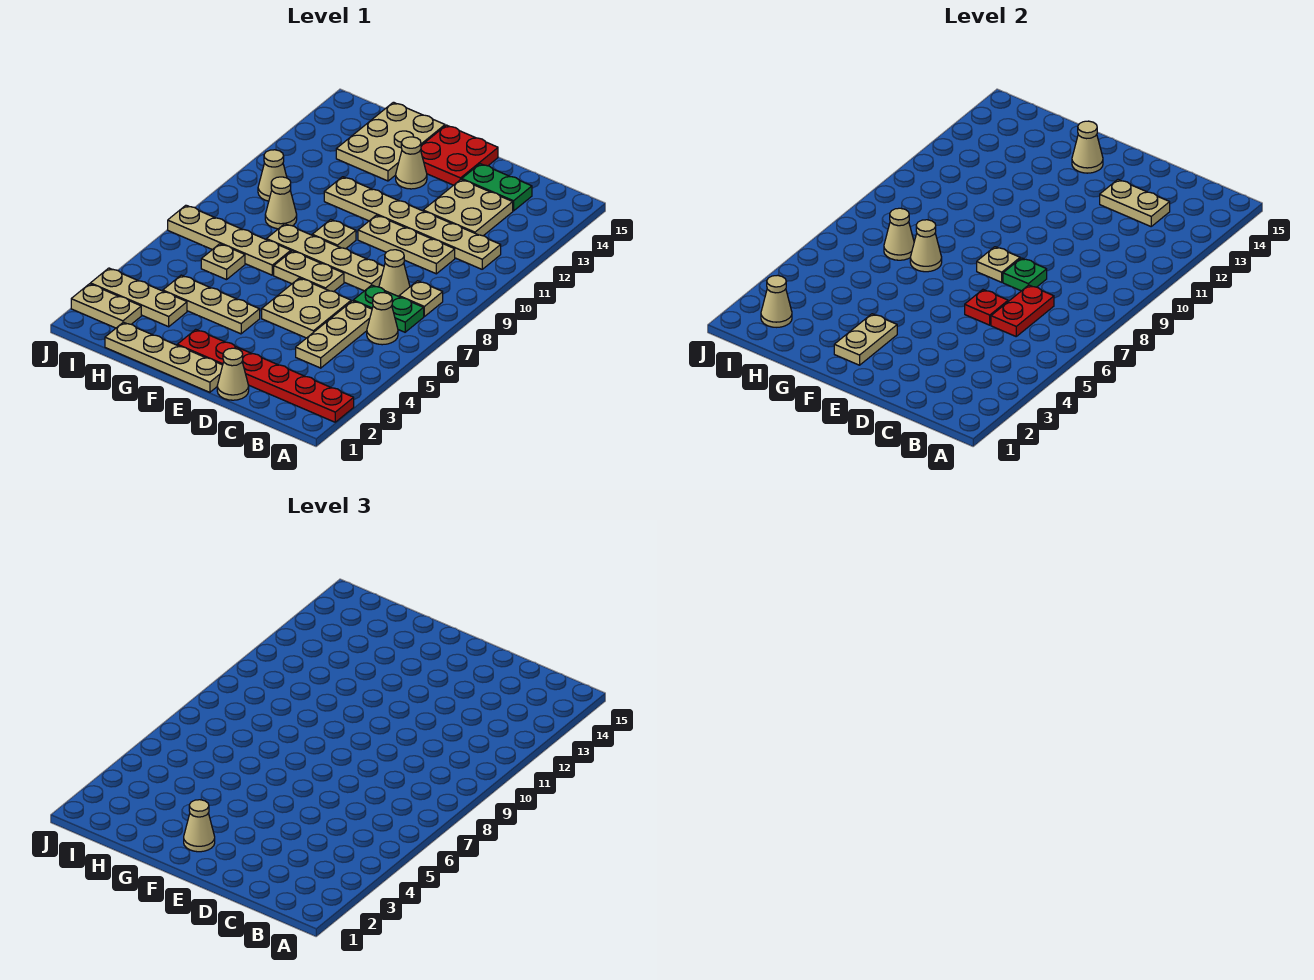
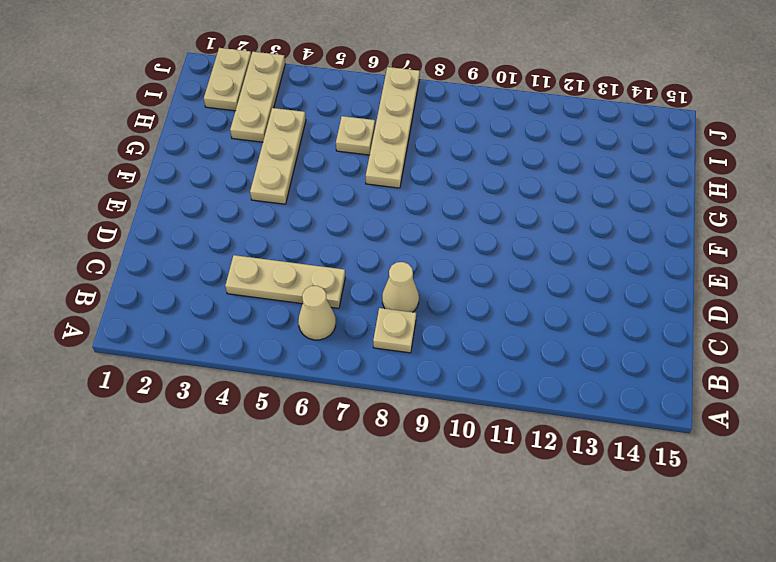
none -> red 1x6 plate [177,329,354,422]
none -> green 1x2 plate [353,285,424,332]
none -> tan 1x6 plate [324,177,501,269]
none -> tan 1x3 plate [358,215,455,274]

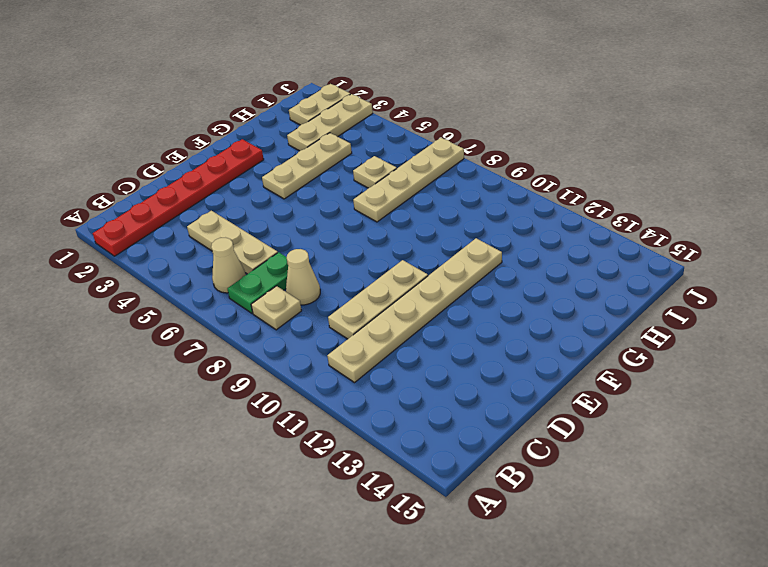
none -> tan 2x2 plate [423,179,513,236]
none -> green 1x2 plate [462,164,532,211]
none -> tan 1x1 cone [217,348,249,400]
none -> tan 2x2 plate [262,278,351,338]

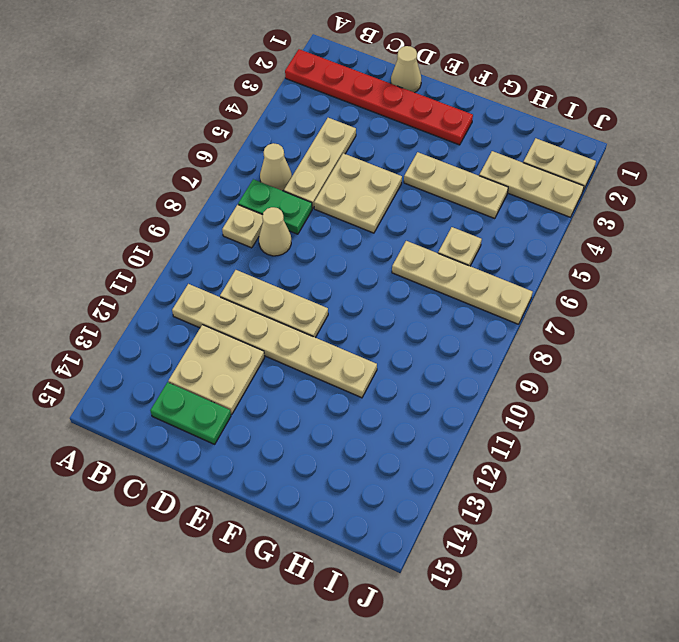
none -> tan 1x4 plate [266,224,384,291]
none -> tan 1x4 plate [105,322,223,392]
none -> tan 1x2 plate [274,251,344,292]
none -> red 2x2 plate [421,125,498,185]

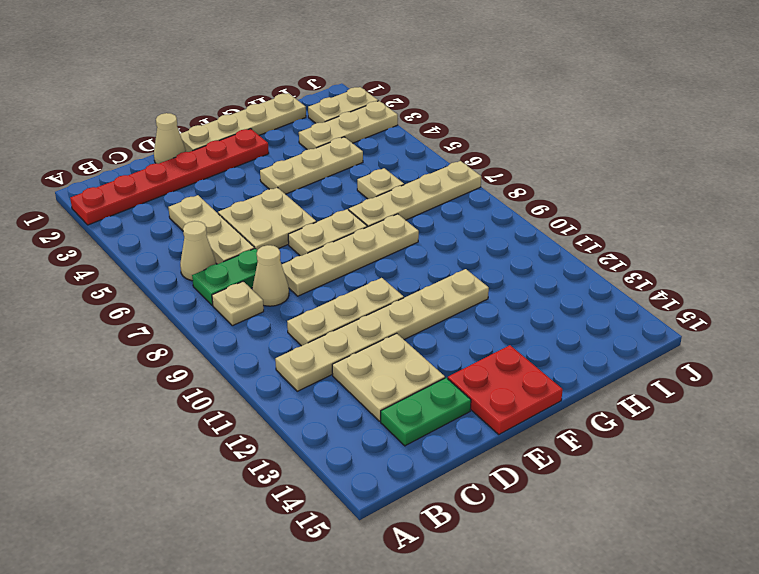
none -> tan 1x1 plate [312,219,356,249]
none -> tan 1x1 cone [396,137,427,189]
none -> tan 2x3 plate [336,102,445,181]
none -> tan 1x1 cone [265,177,297,229]

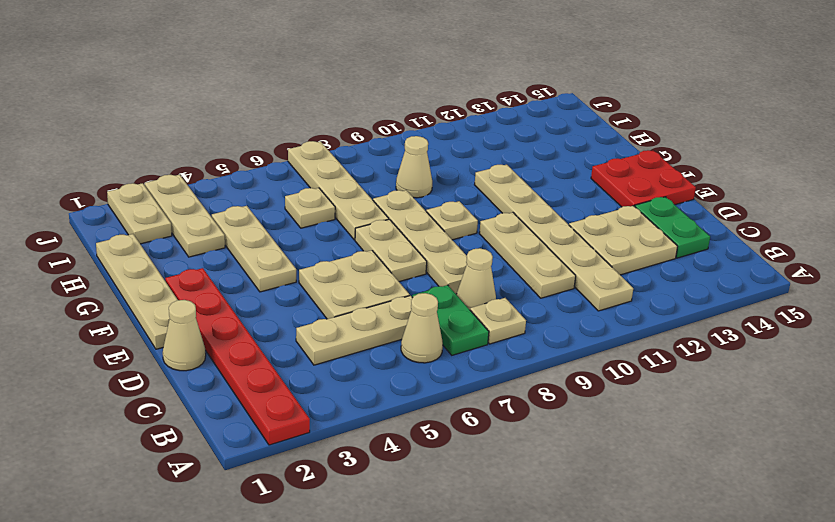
none -> tan 1x1 cone [396,137,427,189]
none -> tan 2x3 plate [336,102,445,181]
none -> tan 1x1 cone [258,150,287,201]
none -> red 1x2 plate [991,285,1054,336]

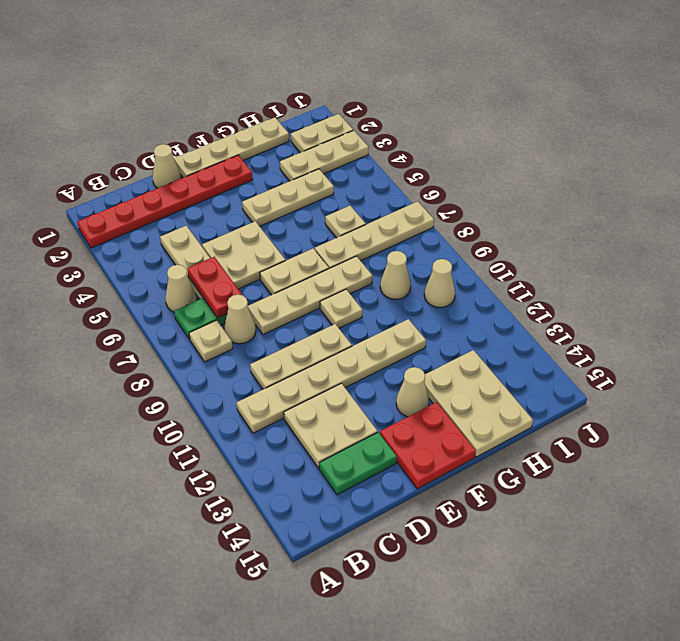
none -> tan 1x2 plate [1100,180,1170,226]
none -> red 1x1 plate [965,290,1008,325]
none -> green 1x1 plate [1003,258,1047,291]
none -> tan 1x1 plate [977,247,1020,282]

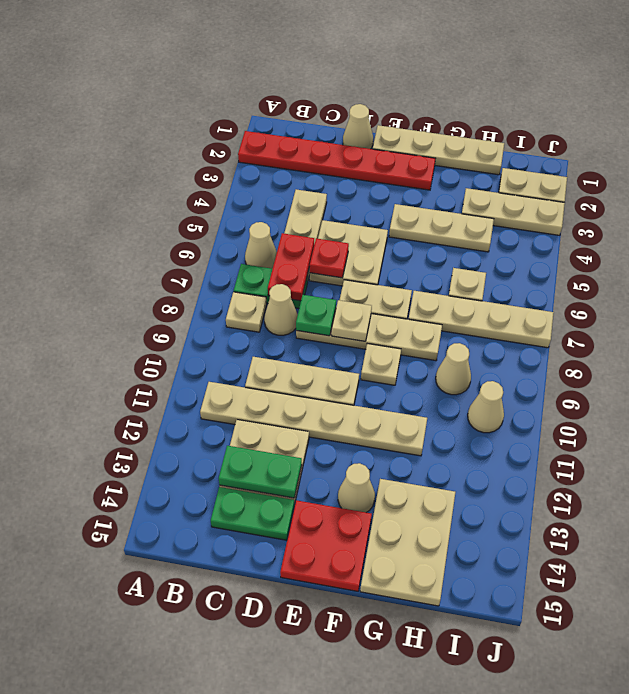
green 1x2 plate [219,446,302,498] -> tan 1x2 plate [1100,180,1170,226]
none -> tan 1x2 plate [834,314,897,365]
none -> tan 1x1 cone [1072,121,1103,173]
none -> tan 1x1 cone [910,220,942,272]
none -> tan 1x1 cone [884,208,914,260]

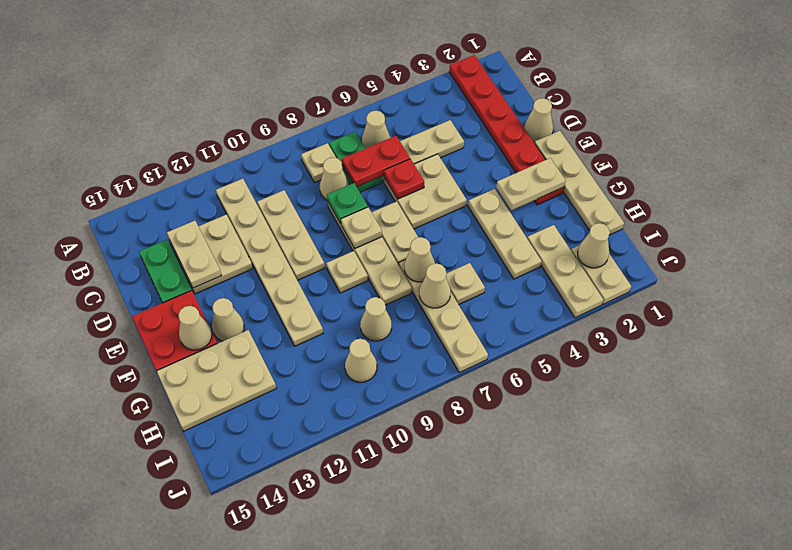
none -> tan 1x1 cone [184,800,215,852]

